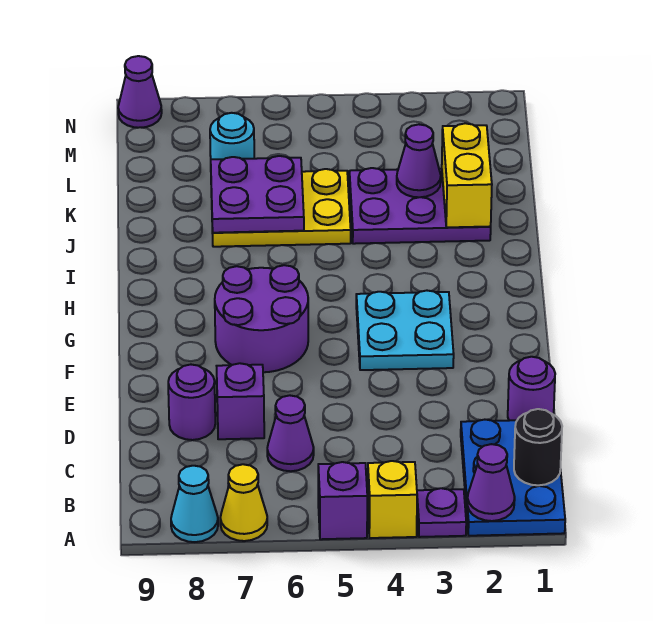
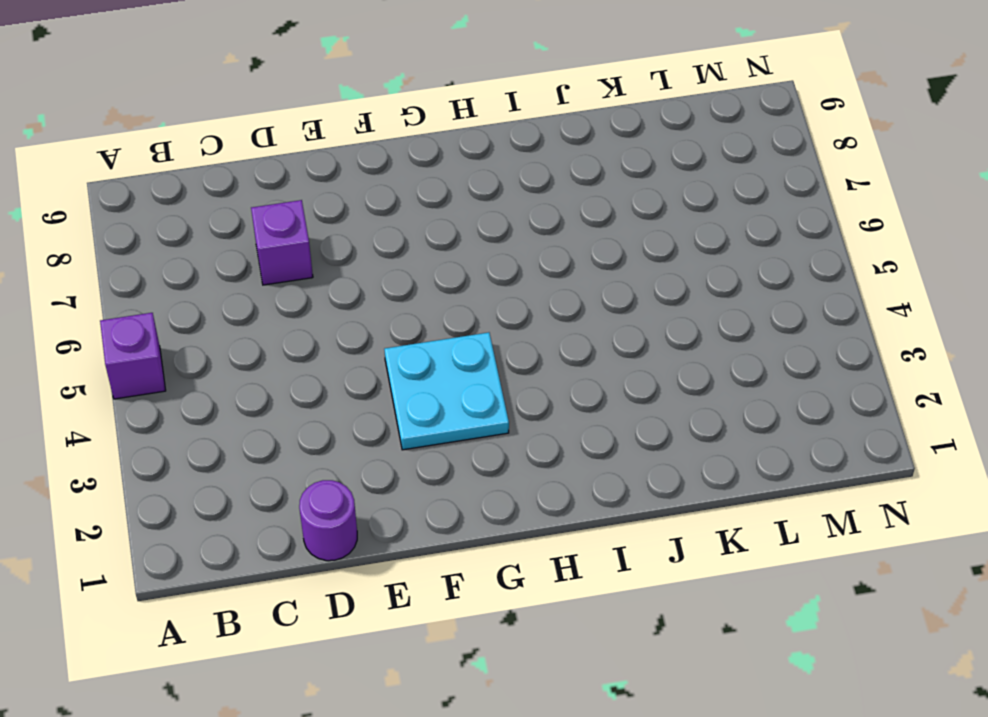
none -> blue 2x3 plate [461,420,565,536]
none -> purple 1x1 plate [417,488,466,537]
none -> yellow 1x1 brick [368,461,417,538]

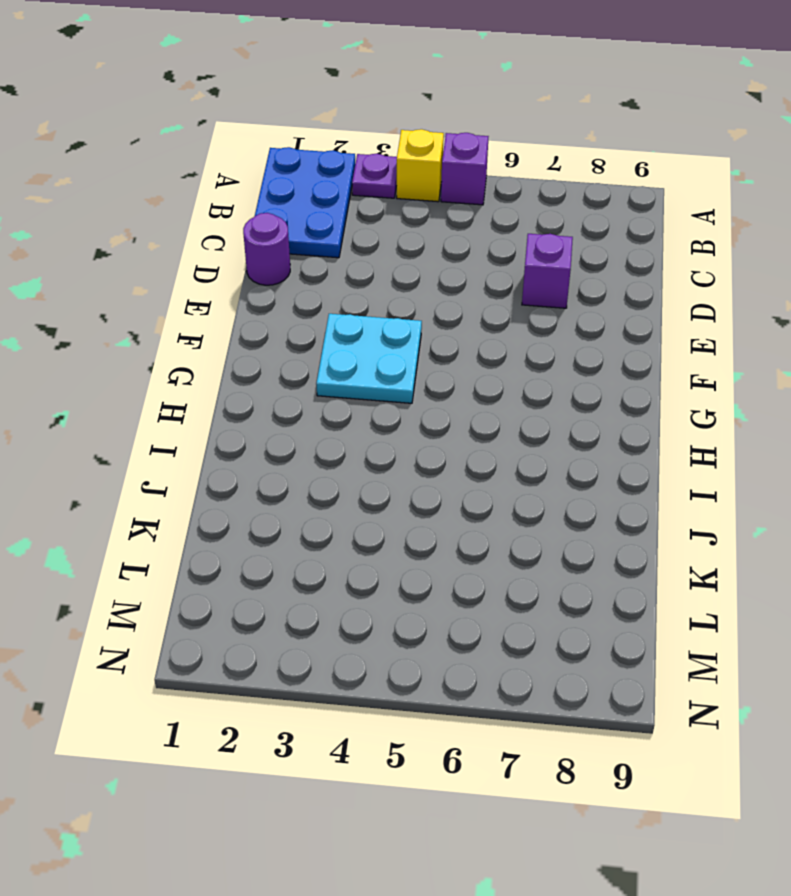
none -> yellow 1x1 cone [220,464,267,541]
none -> cyan 1x1 cone [171,466,218,542]
none -> purple 1x1 cone [267,395,314,471]

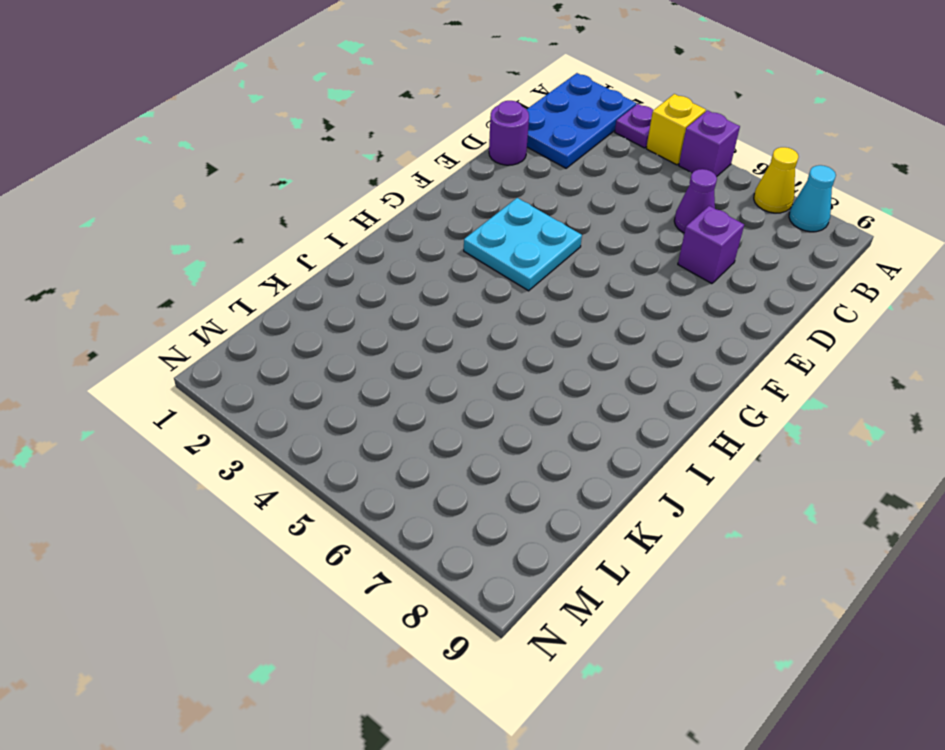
none -> purple 1x1 round brick [168,365,215,440]
none -> purple 2x2 round brick [215,265,308,372]
none -> purple 2x3 plate [349,168,491,244]

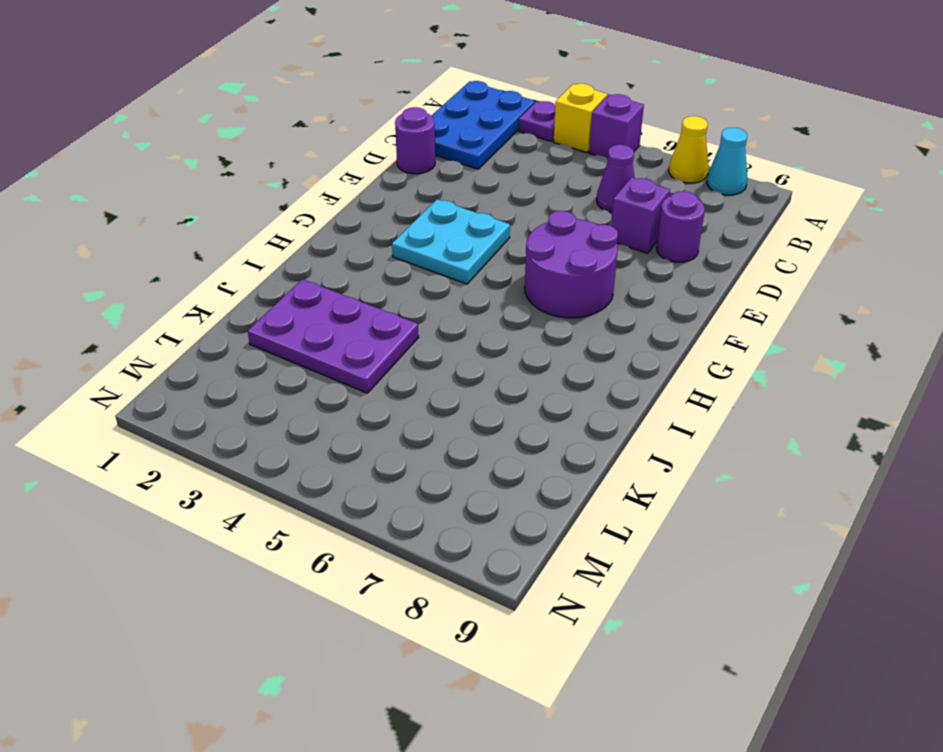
none -> yellow 2x3 plate [211,169,351,247]
none -> cyan 1x1 round brick [210,113,254,160]
none -> purple 1x1 cone [118,56,162,128]

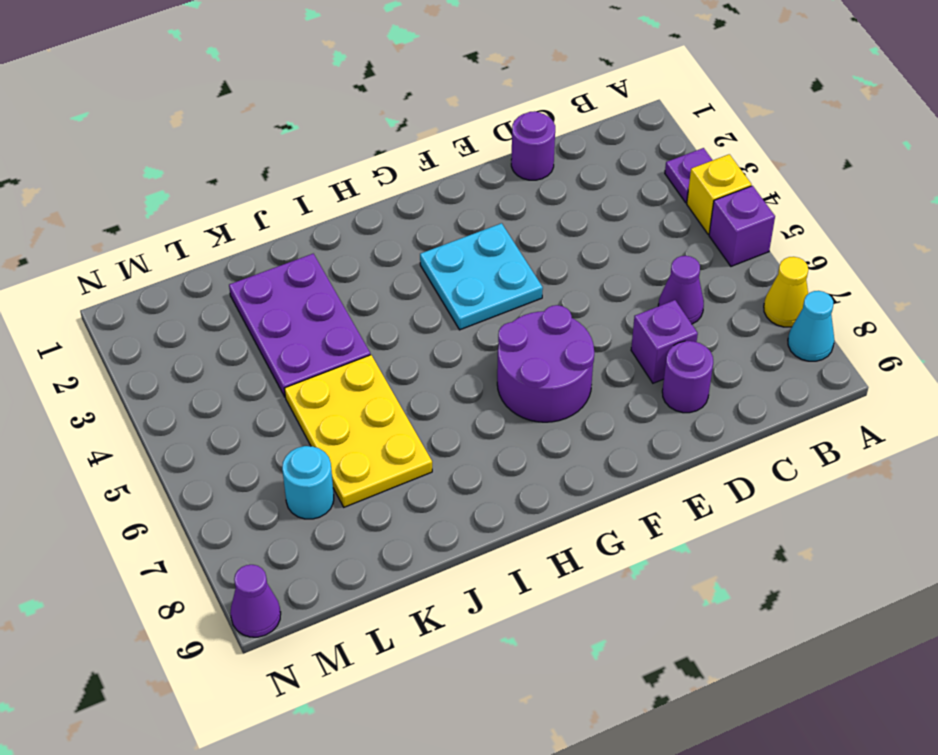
none -> blue 2x3 plate [461,420,565,536]
none -> purple 1x1 cone [467,444,515,521]
none -> black 1x1 round brick [514,409,562,485]

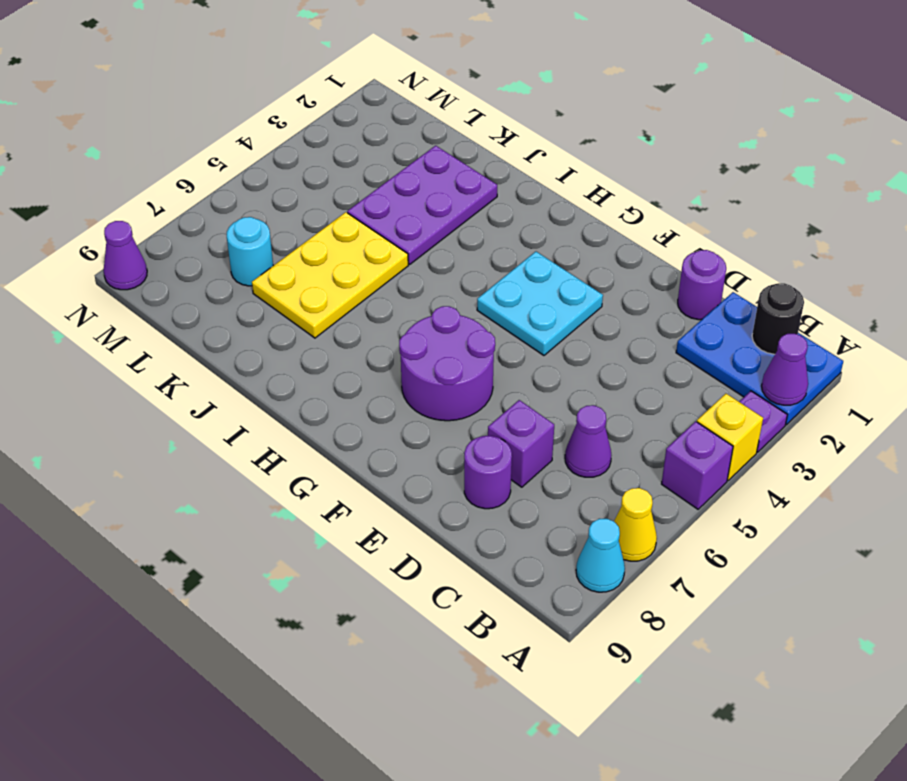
none -> yellow 1x2 brick [442,123,492,227]
none -> purple 2x2 plate [211,156,304,233]
none -> purple 1x1 cone [397,124,441,197]

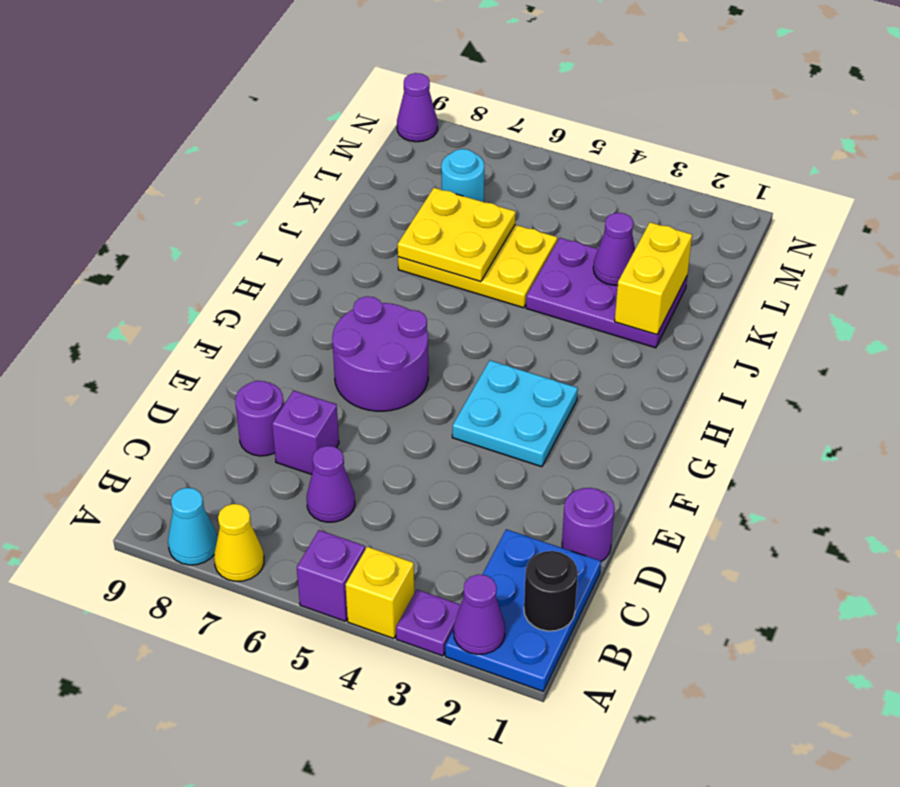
yellow 2x2 plate [398,188,516,282] -> purple 2x2 plate [211,156,304,233]

